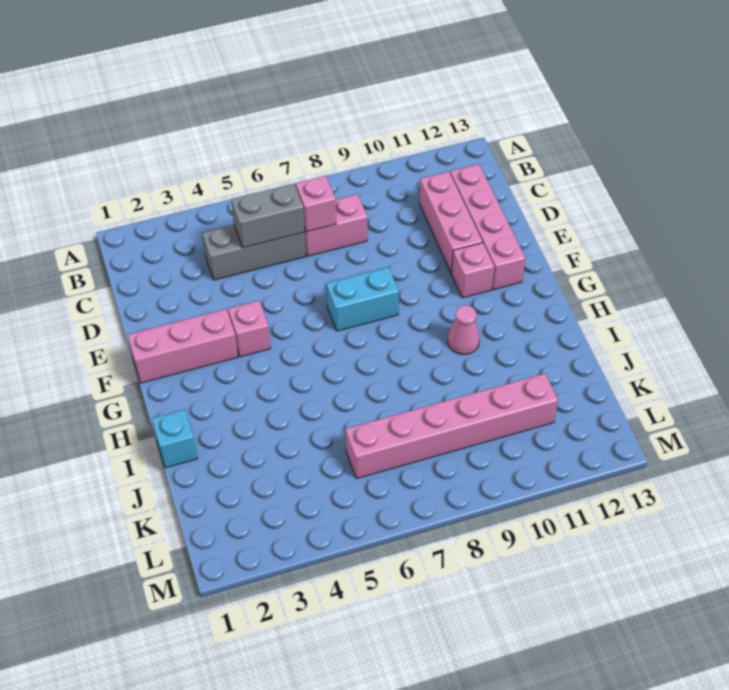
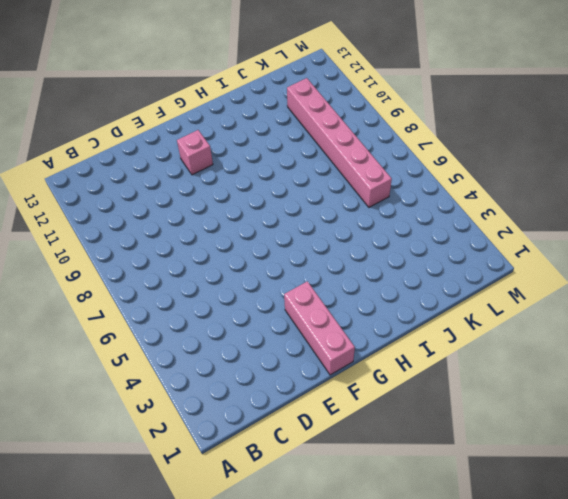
none -> grey 1x3 brick [203,225,306,280]
none -> pink 1x2 brick [305,194,367,256]
none -> pink 1x3 brick [419,172,482,273]

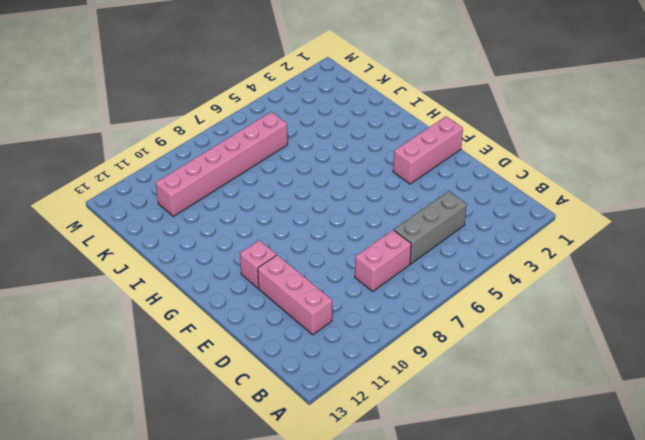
none -> pink 1x4 brick [450,164,526,290]
none -> pink 1x1 brick [228,301,271,357]
none -> cyan 1x2 brick [326,267,399,331]

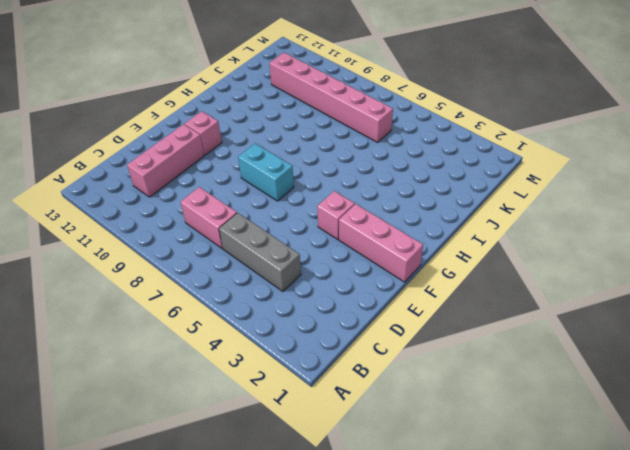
none -> pink 1x4 brick [450,164,526,290]
none -> pink 1x1 cone [448,305,480,355]
none -> cyan 1x1 brick [152,409,198,468]

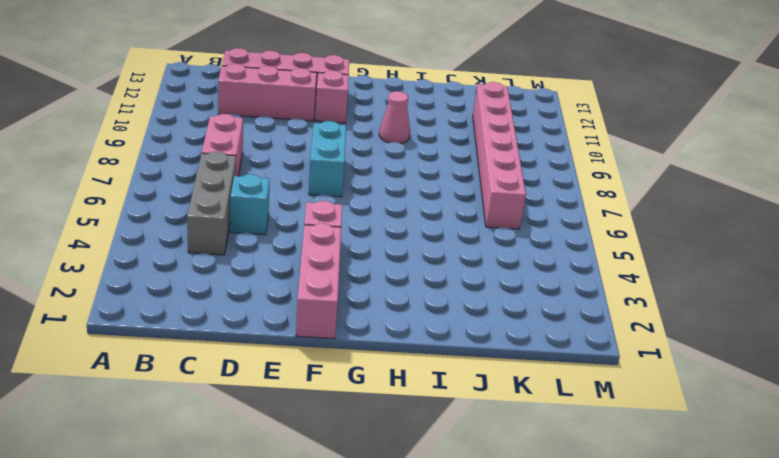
cyan 1x1 brick [230,174,270,235] -> cyan 1x1 brick moved to [152,409,198,468]
none -> grey 1x2 brick [231,184,305,248]
none -> pink 1x1 brick [296,176,336,232]

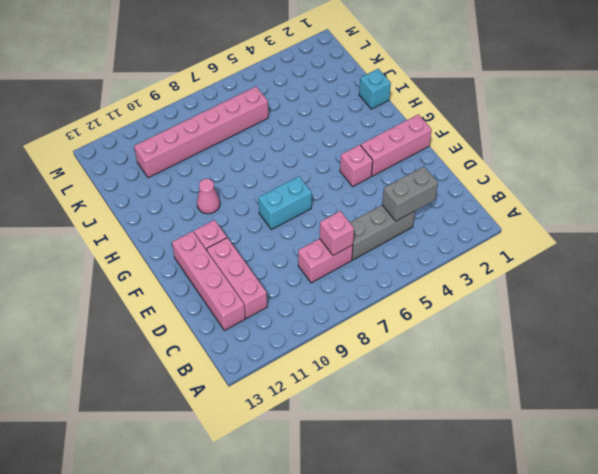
grey 1x2 brick [382,167,438,221] -> grey 1x2 brick moved to [231,184,305,248]

